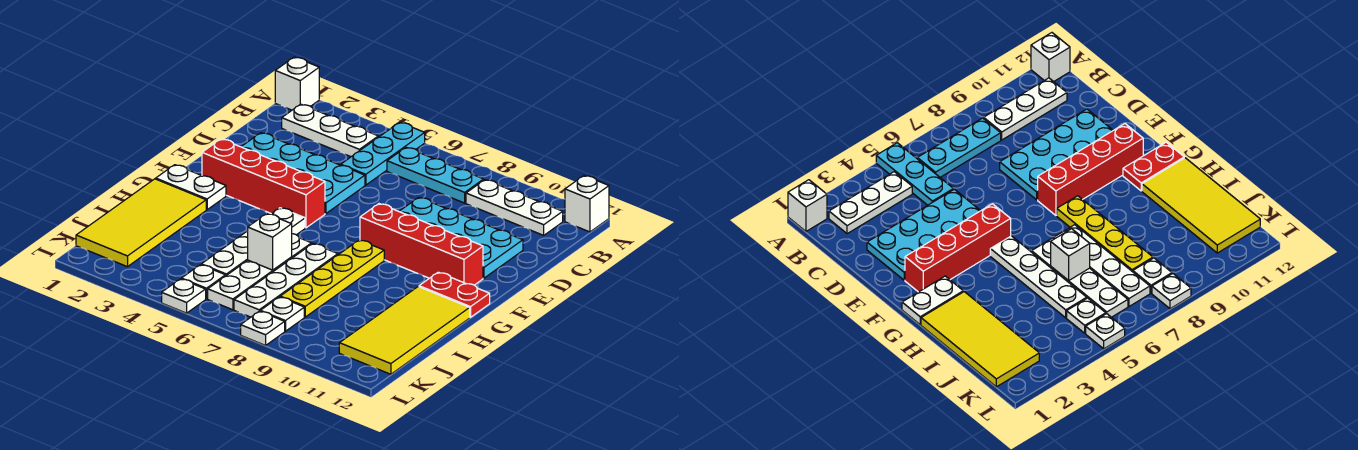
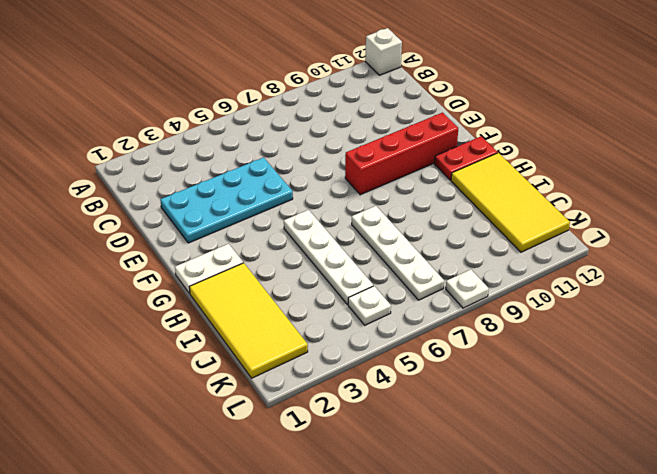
none -> white 1x1 brick [275,57,319,110]
none -> cyan 1x3 plate [341,122,425,185]
none -> white 1x3 plate [282,104,378,157]

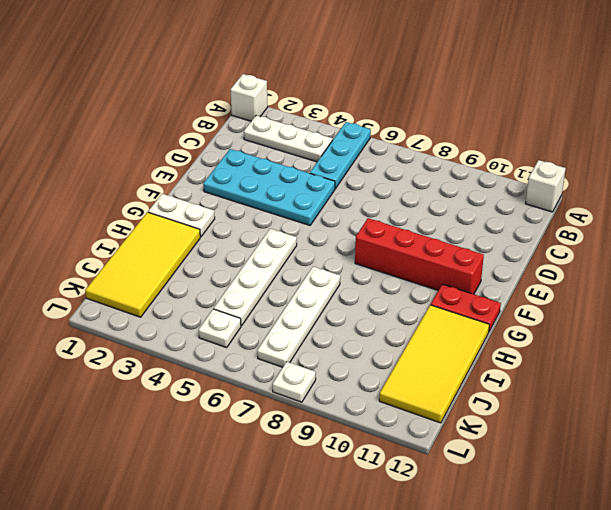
none -> cyan 1x3 plate [387,147,484,203]
none -> white 1x3 plate [466,180,563,235]
none -> cyan 2x4 plate [399,197,523,278]

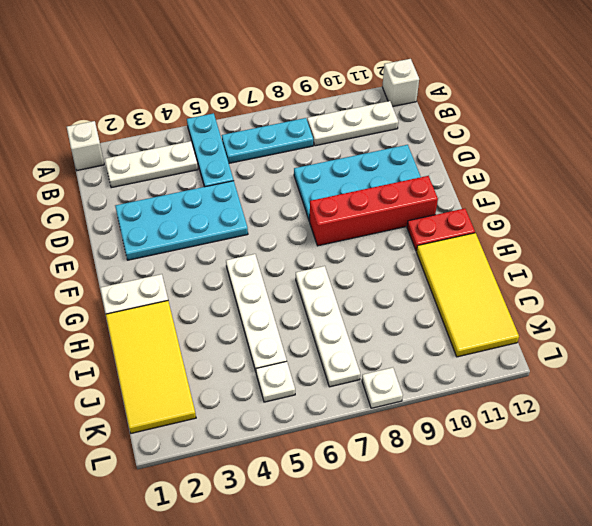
none -> red 1x4 brick [202,139,325,228]
none -> yellow 1x4 plate [280,240,384,317]
none -> white 1x4 plate [208,234,312,310]

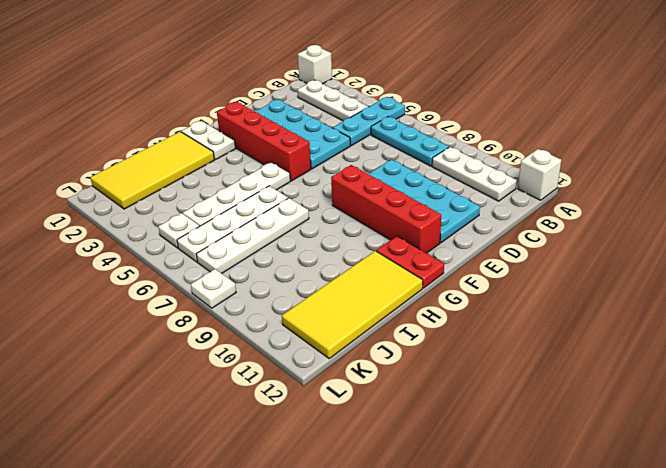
none -> yellow 1x4 plate [280,240,384,317]
none -> white 1x1 plate [261,297,304,331]
none -> white 1x1 plate [162,279,206,313]

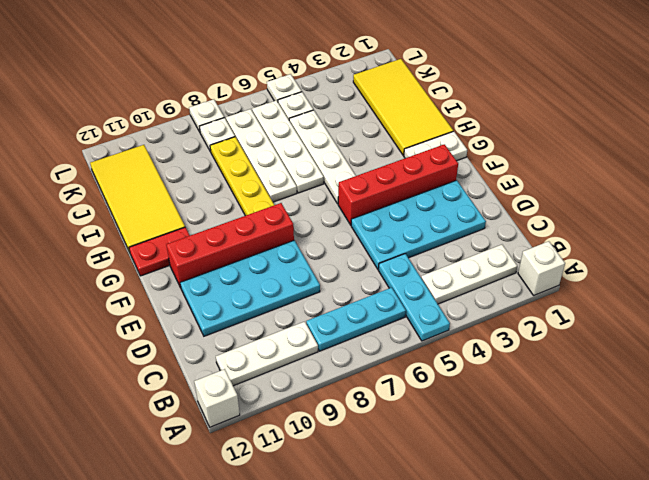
none -> white 1x1 brick [248,214,292,270]

